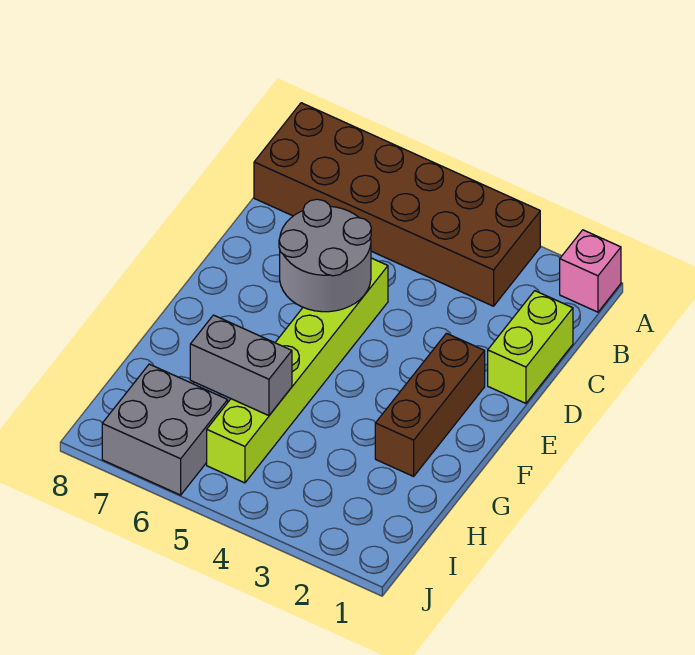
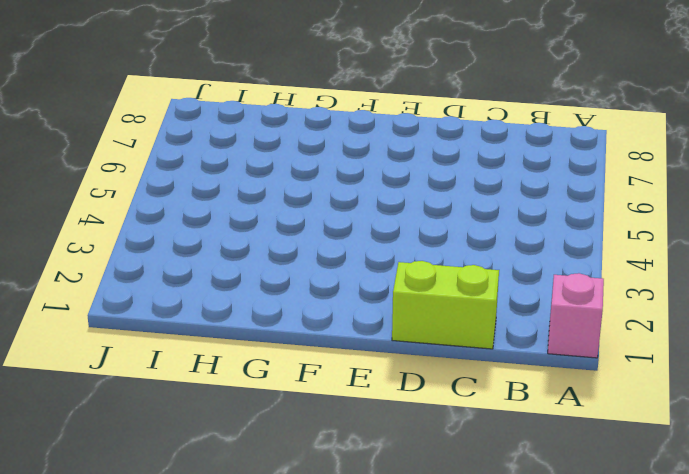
none -> brown 2x6 brick [254,103,540,306]
none -> lime 1x6 brick [207,258,388,483]

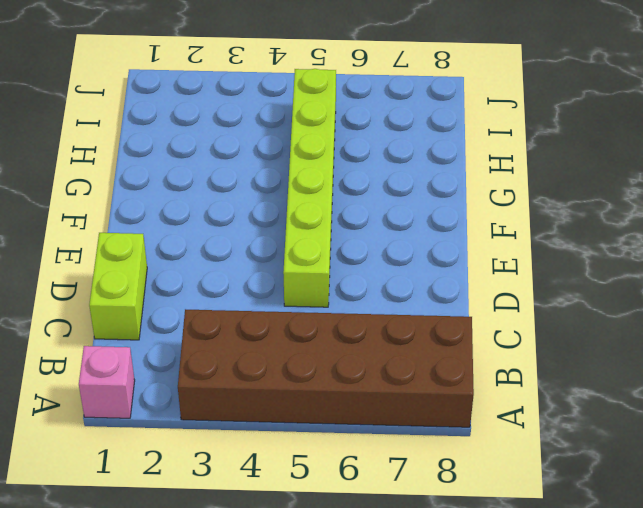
none -> brown 1x3 brick [375,333,485,476]
none -> grey 2x2 brick [102,364,228,495]

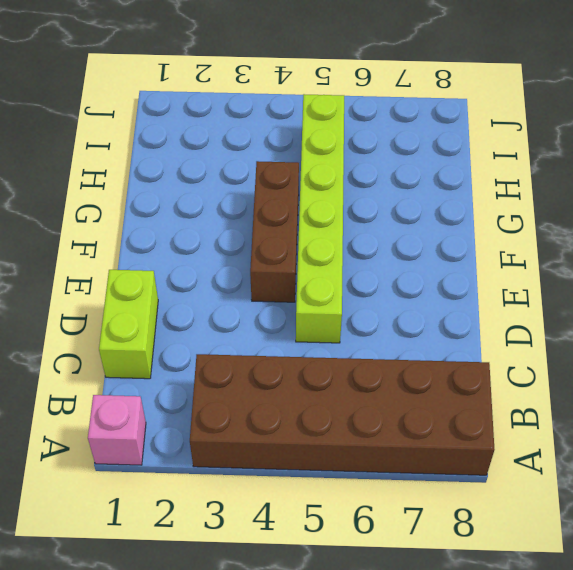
brown 1x3 brick [250,161,299,302] -> brown 1x3 brick moved to [375,333,485,476]
none -> grey 2x2 brick [102,364,228,495]
none -> grey 2x2 round brick [279,199,371,312]

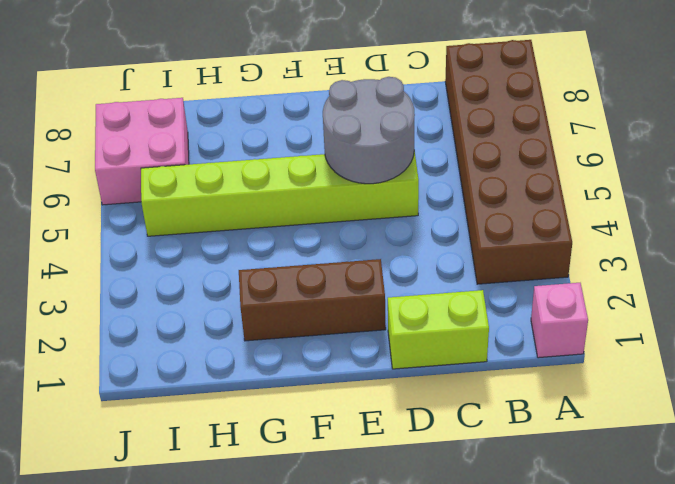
pink 2x2 brick [95,98,189,205] -> grey 2x2 brick [102,364,228,495]
none -> grey 1x2 brick [190,315,292,416]

